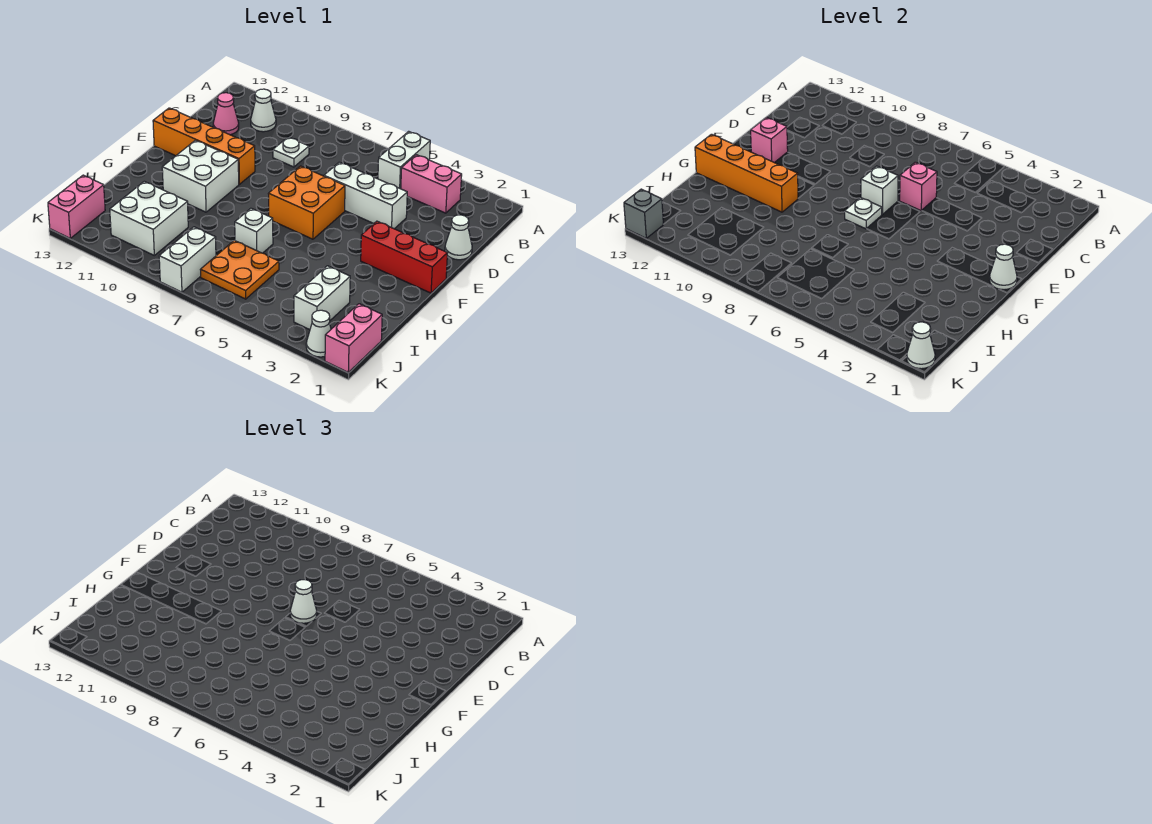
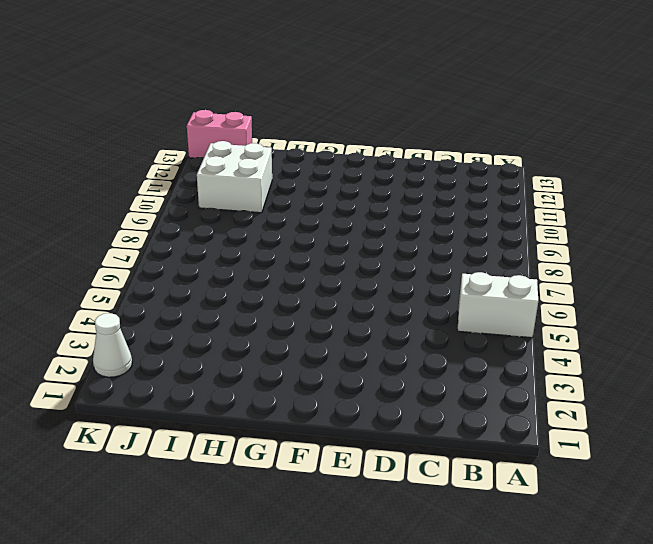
none -> pink 1x2 brick [401,155,462,213]
none -> white 1x1 cone [251,89,276,132]
none -> white 1x1 plate [273,137,309,167]

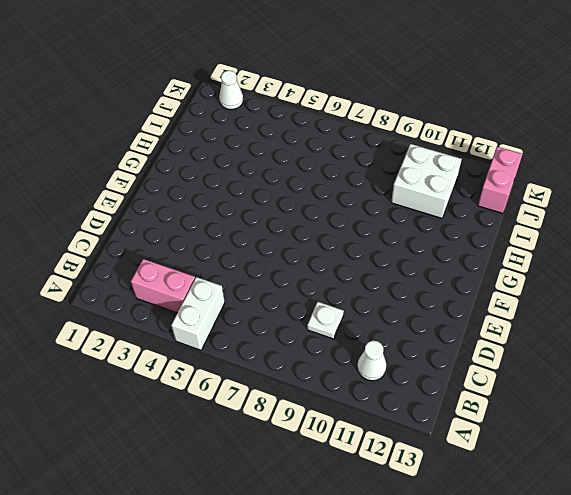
none -> pink 1x1 cone [213,93,239,135]
none -> white 1x1 cone [445,215,472,260]
none -> white 1x3 brick [324,162,407,229]

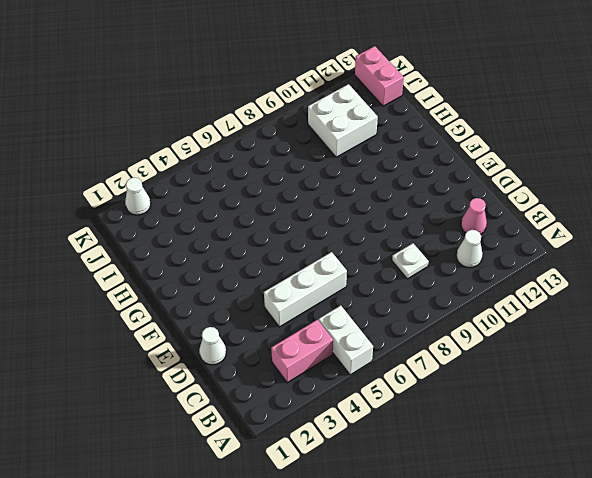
none -> orange 2x2 brick [268,166,345,239]
none -> orange 1x4 brick [153,108,255,184]
none -> red 1x3 brick [361,221,447,293]

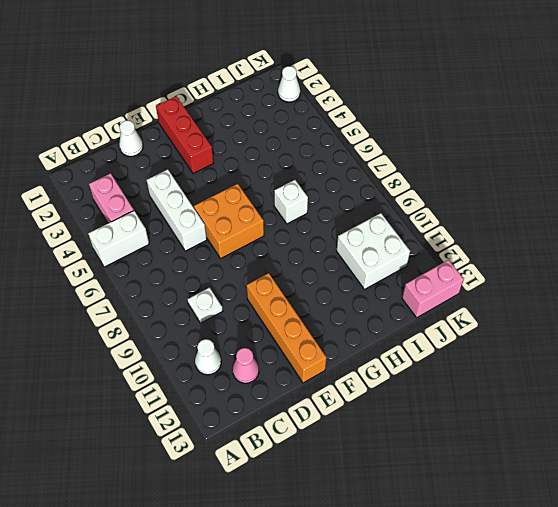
none -> white 2x2 brick [162,140,239,212]
none -> white 1x2 brick [294,266,350,330]
none -> orange 2x2 plate [200,240,279,299]

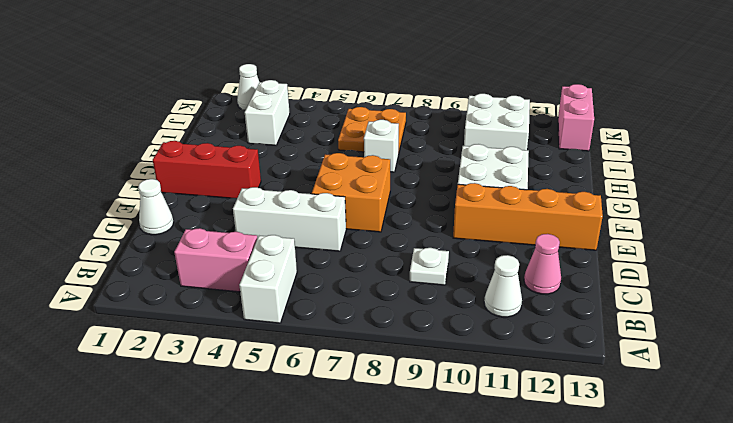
none -> pink 1x2 brick [325,304,382,372]
none -> white 1x2 brick [159,227,216,292]
none -> pink 1x1 brick [900,162,937,211]

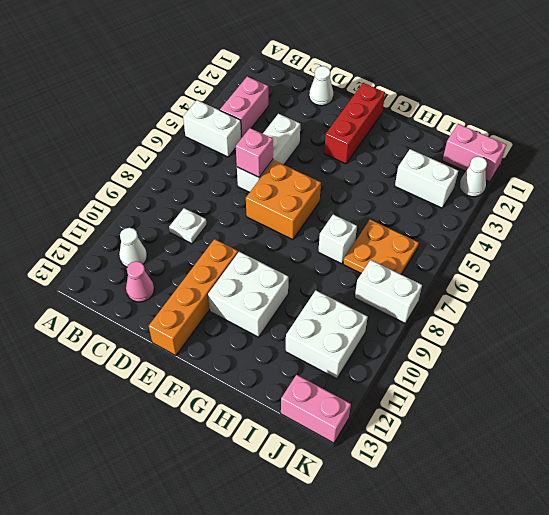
none -> white 1x1 brick [861,166,898,214]
none -> pink 1x1 brick [751,118,788,163]
none -> white 1x1 cone [990,244,1017,290]

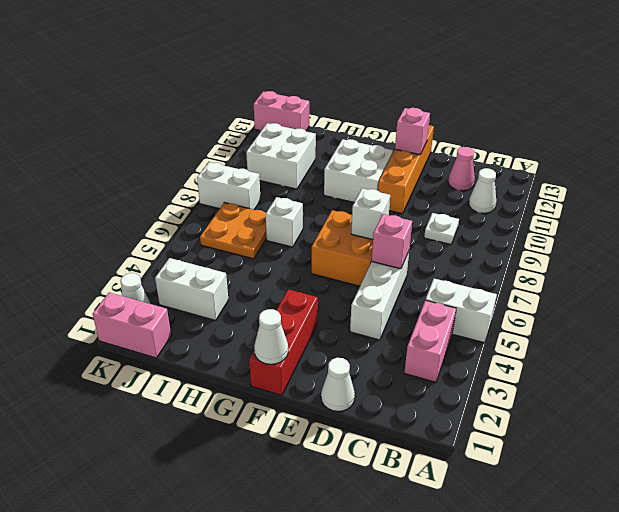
none -> white 1x1 plate [845,197,882,229]
none -> orange 1x4 brick [695,134,798,212]
none -> white 1x1 cone [907,322,935,369]

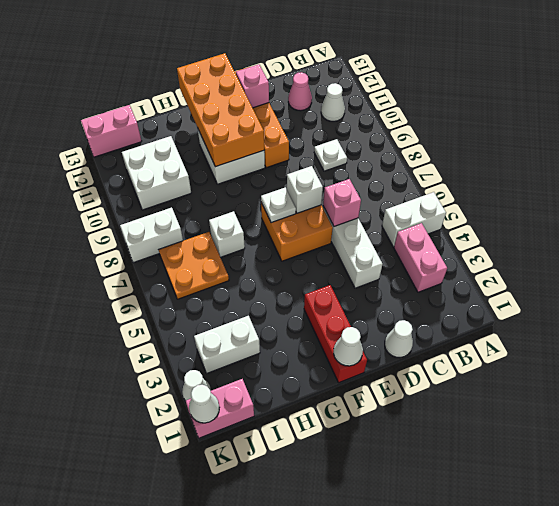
orange 2x4 brick [177,53,264,167] -> orange 1x4 brick [695,134,798,212]
none -> grey 1x1 brick [624,189,664,238]
none -> white 1x1 cone [290,580,317,623]

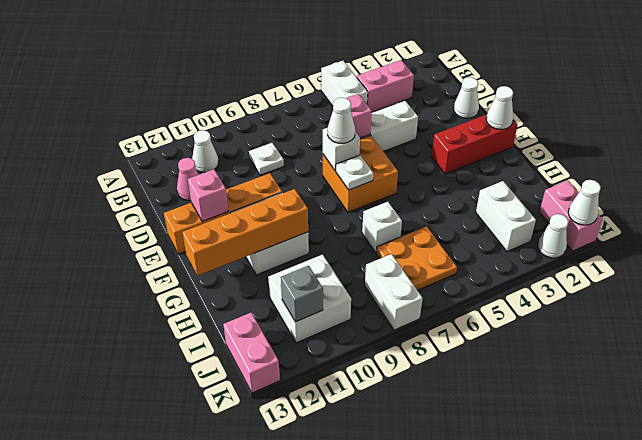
grey 1x1 brick [281,266,323,322] -> grey 1x1 brick moved to [624,189,664,238]

